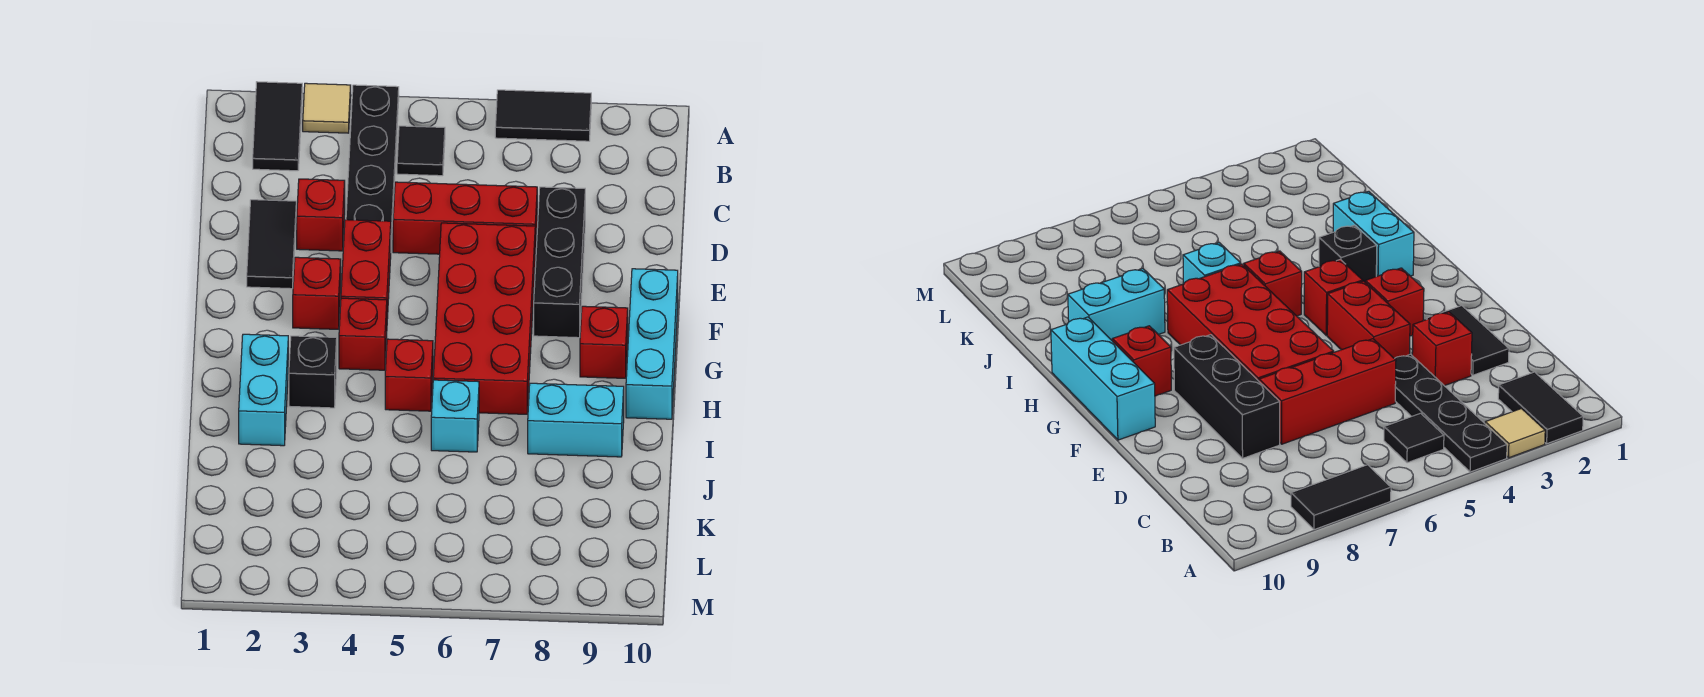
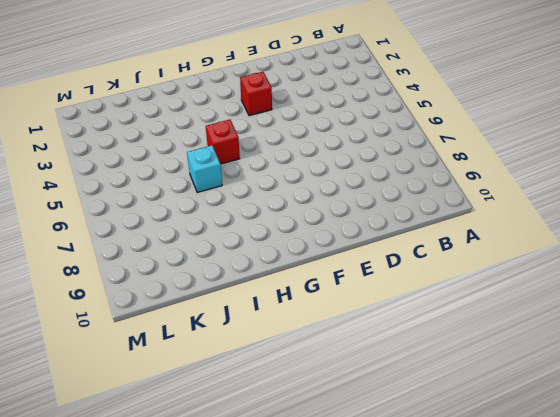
none -> black 1x2 tile [253,82,302,171]
none -> tan 1x1 tile [303,83,351,133]
none -> black 1x4 plate [346,85,399,240]

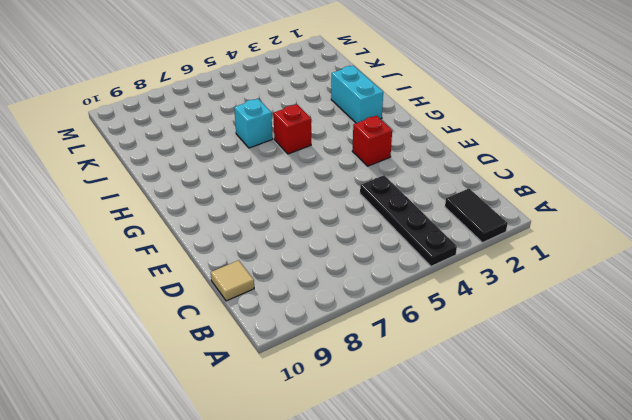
tan 1x1 tile [211,260,254,301] -> tan 1x1 tile moved to [303,83,351,133]
none -> black 1x2 tile [495,90,591,141]
none -> black 1x1 tile [397,126,445,176]
none -> black 1x2 tile [247,200,296,289]

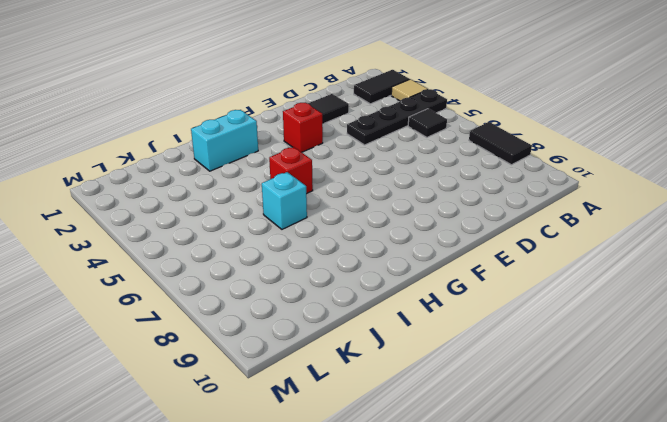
none -> red 1x1 brick [297,179,345,251]
none -> red 1x3 brick [393,182,537,255]
none -> black 1x3 brick [534,187,585,338]

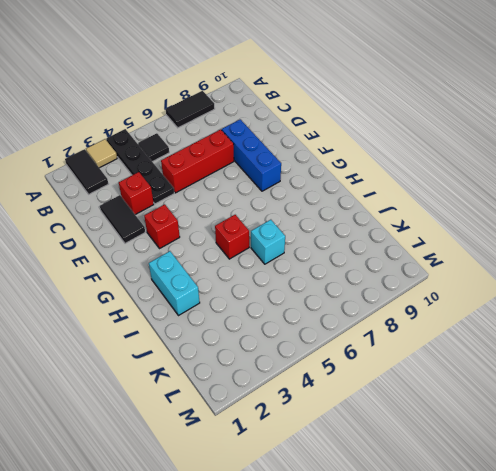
blue 1x3 brick [222,119,281,191] -> black 1x3 brick [534,187,585,338]
none -> red 1x2 brick [341,220,391,319]
none -> red 2x4 brick [433,223,535,414]
none -> cyan 1x3 brick [626,269,678,419]

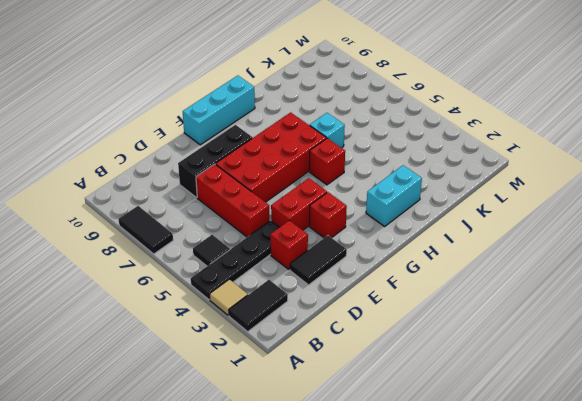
none -> red 1x1 brick [339,298,387,370]
none -> red 1x1 brick [580,306,628,378]
none -> black 1x1 brick [289,336,337,408]

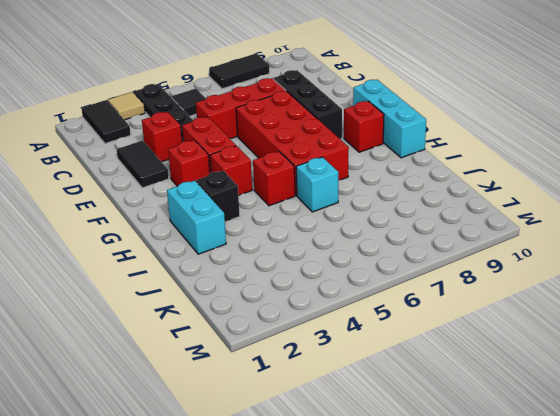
none -> cyan 1x2 brick [528,383,624,457]

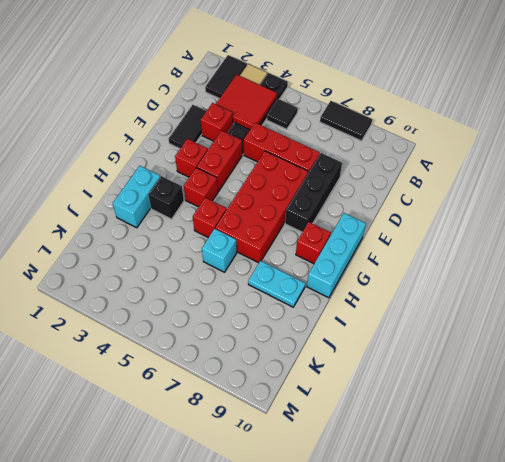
red 2x2 tile [216,75,277,130] -> none
cyan 1x2 plate [248,261,305,307] -> cyan 1x2 brick [528,383,624,457]

